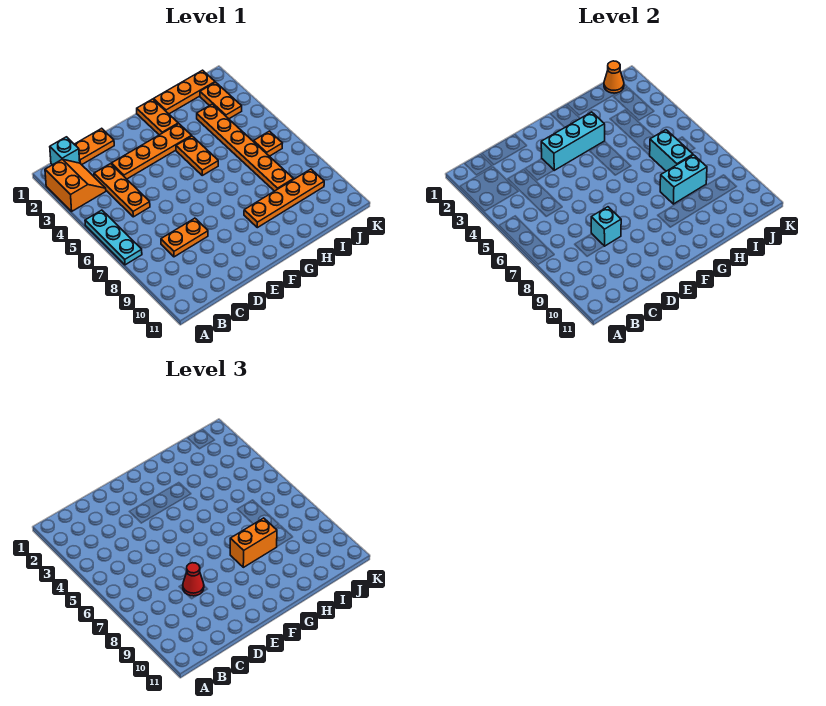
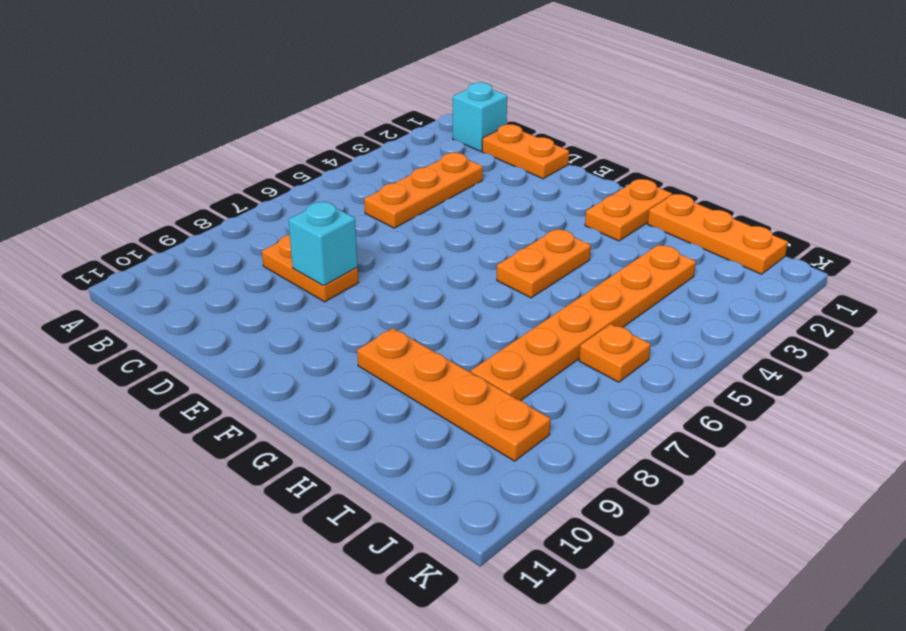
none -> orange 2x2 slope [45,159,106,211]
none -> cyan 1x3 plate [85,210,142,265]
none -> orange 1x4 plate [111,124,191,179]

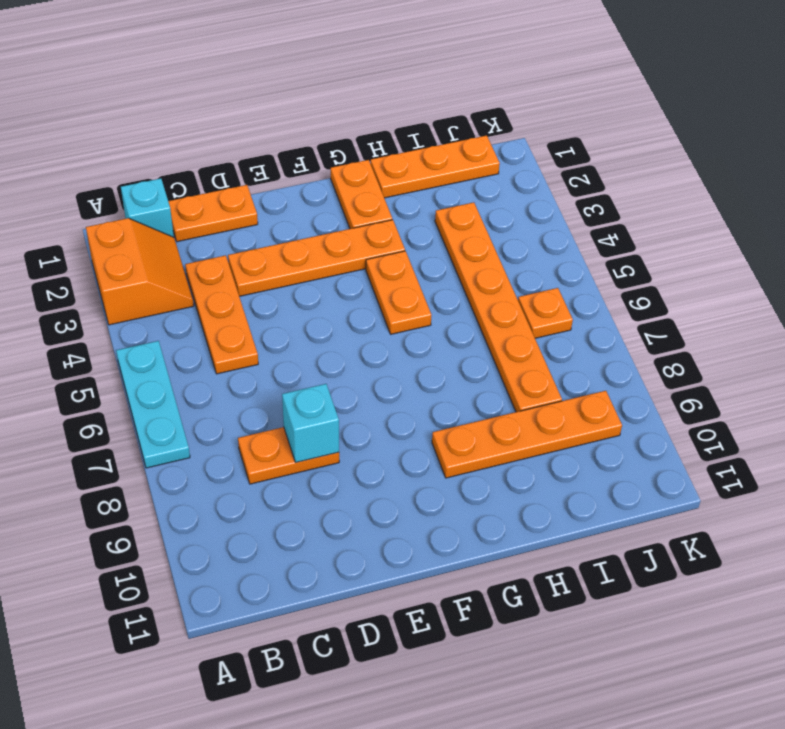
none -> orange 1x2 plate [200,82,242,119]
none -> cyan 1x3 brick [541,112,605,170]
none -> cyan 1x2 brick [660,155,707,204]

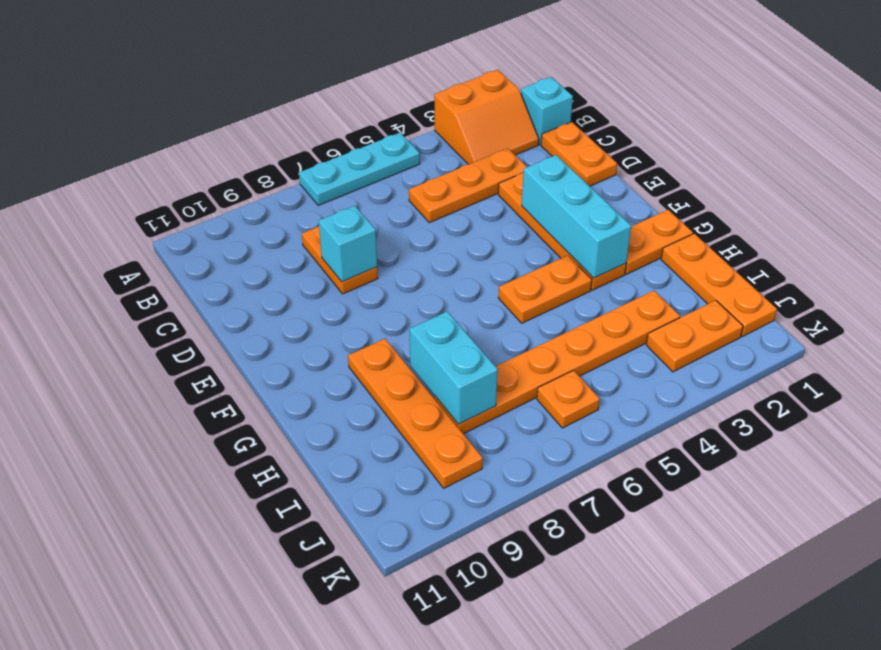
none -> cyan 1x2 brick [649,130,693,171]
none -> orange 1x1 cone [604,61,624,93]
none -> red 1x1 cone [183,563,204,596]

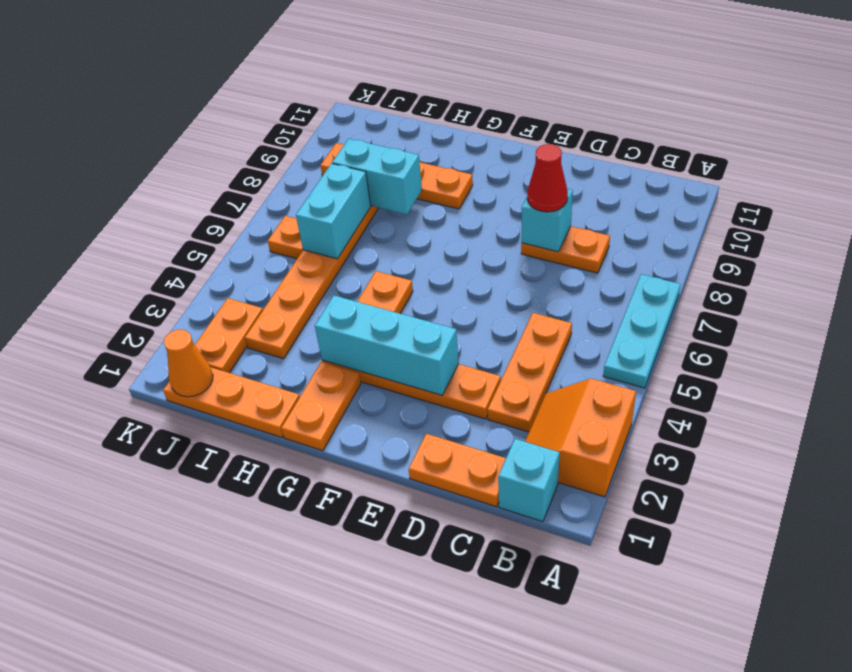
none -> orange 1x2 brick [230,518,277,567]

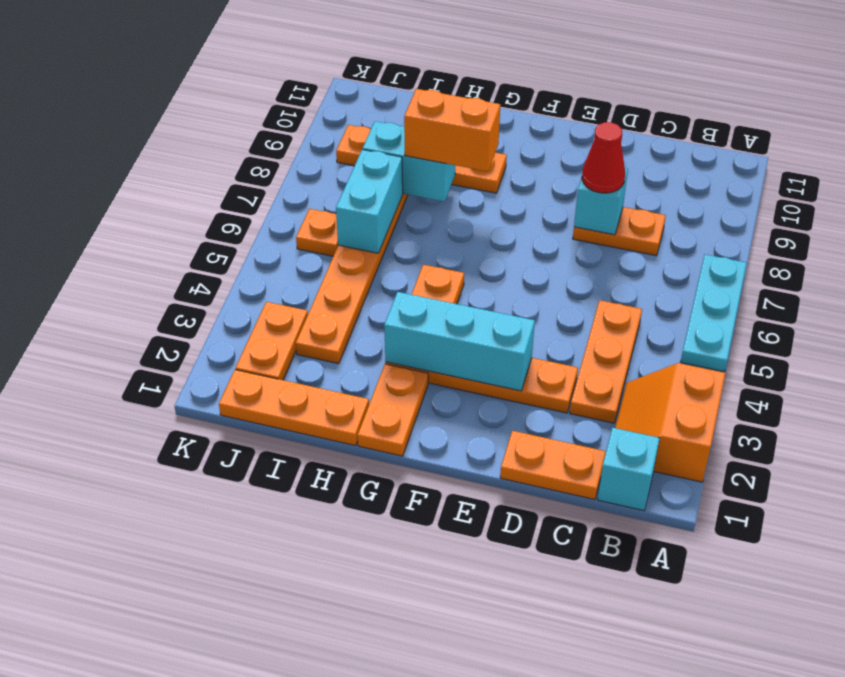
none -> orange 1x1 cone [604,61,624,93]

